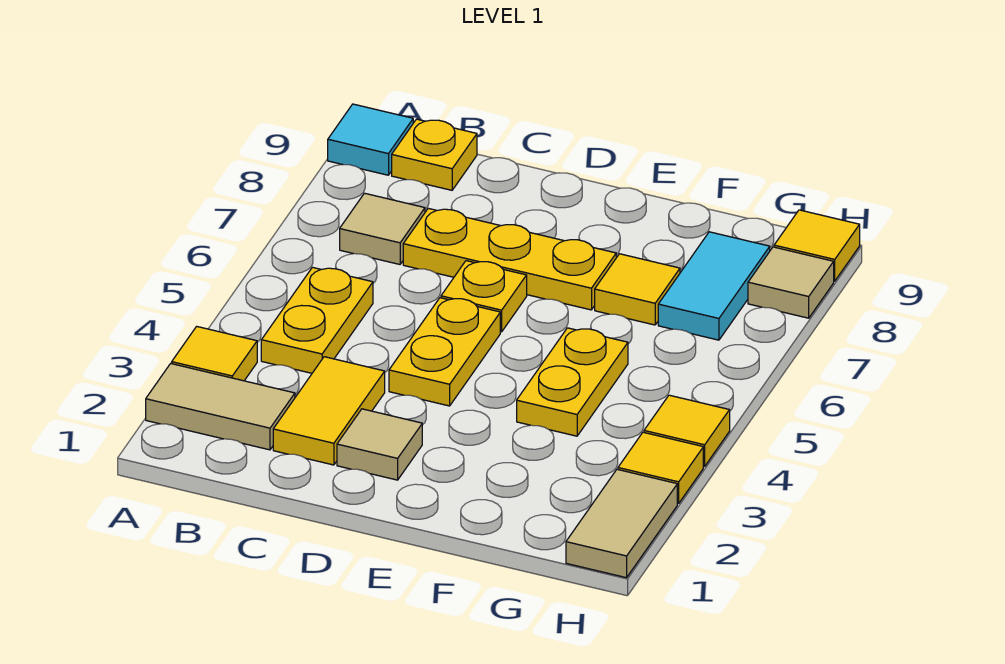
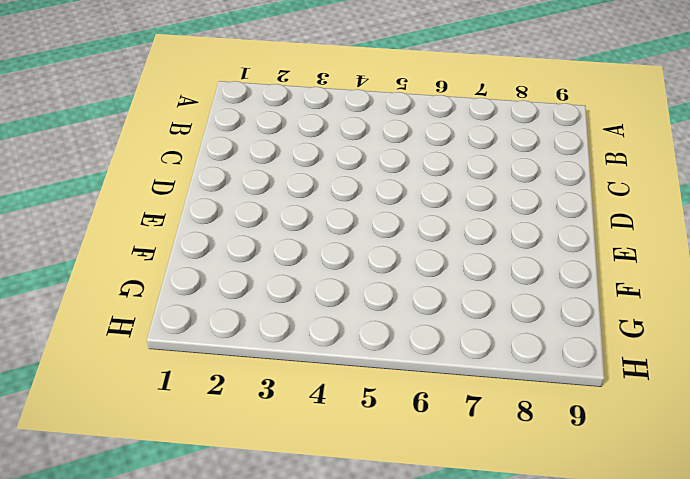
none -> tan 1x2 tile [146,364,295,450]
none -> yellow 1x1 tile [172,326,257,381]
none -> cyan 1x1 tile [328,104,413,175]

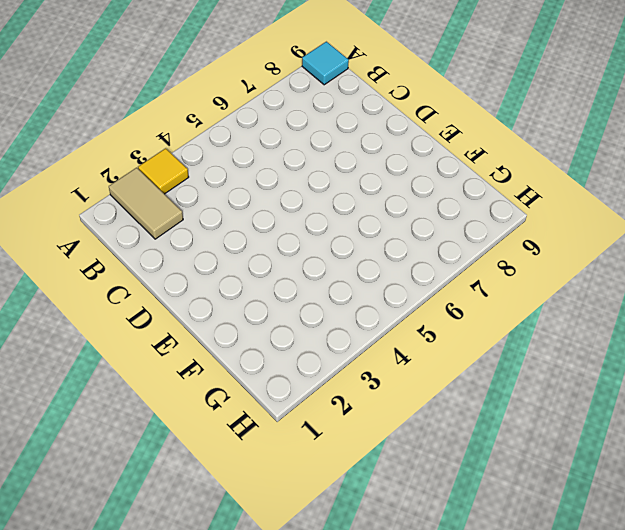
none -> yellow 1x2 plate [261,267,373,373]
none -> tan 1x1 tile [340,193,425,264]
none -> yellow 1x1 plate [392,119,477,190]

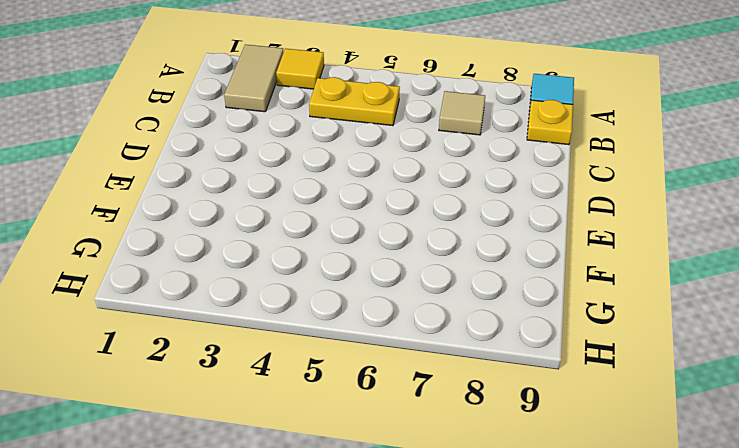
none -> yellow 1x2 tile [273,357,385,465]
none -> yellow 1x3 plate [403,208,616,310]
none -> tan 1x1 tile [337,409,422,480]

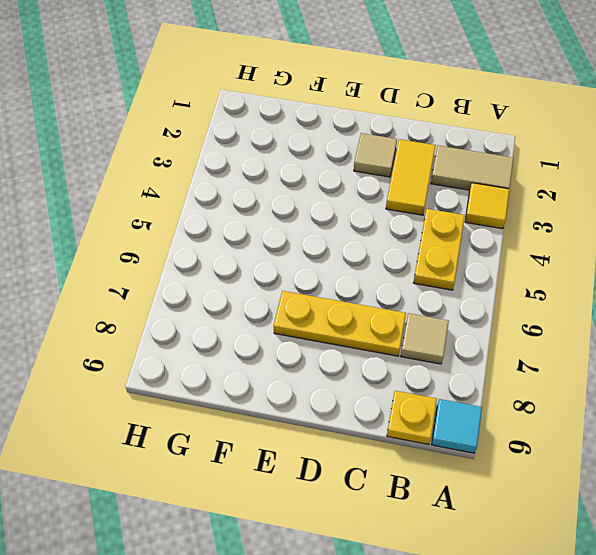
none -> yellow 1x2 plate [389,298,500,406]
none -> yellow 1x1 plate [441,261,527,332]
none -> yellow 1x2 plate [517,328,628,436]

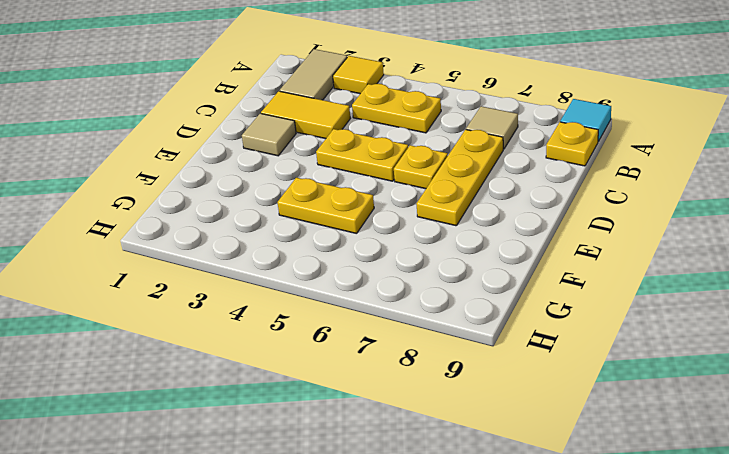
none -> yellow 1x1 tile [595,254,680,325]
none -> cyan 1x2 tile [658,232,770,340]
none -> tan 1x2 tile [566,469,677,578]

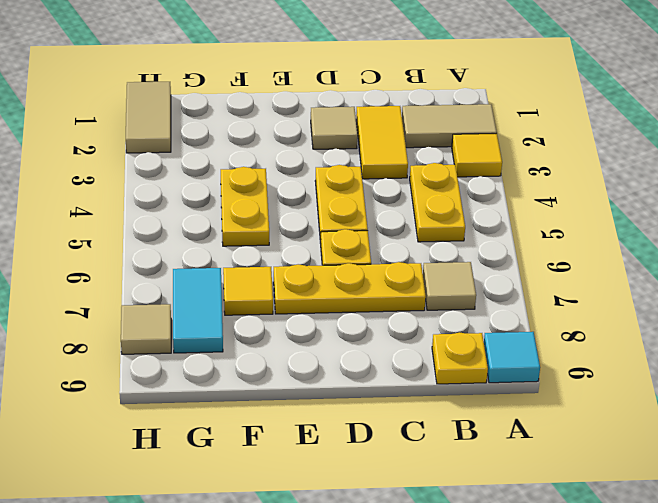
none -> yellow 1x1 tile [618,432,703,504]
none -> yellow 1x1 tile [644,395,730,466]
none -> yellow 1x1 tile [774,210,860,281]

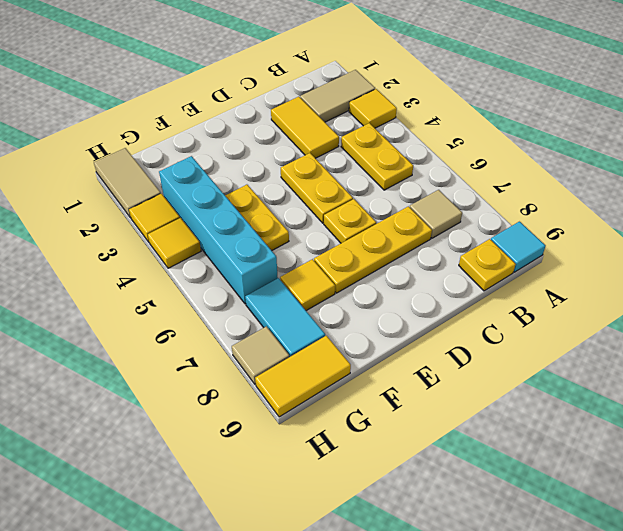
cyan 1x4 brick [159,156,278,304] -> none
yellow 1x2 tile [255,336,351,417] -> yellow 1x1 tile [774,210,860,281]
none -> tan 1x1 tile [337,409,422,480]

